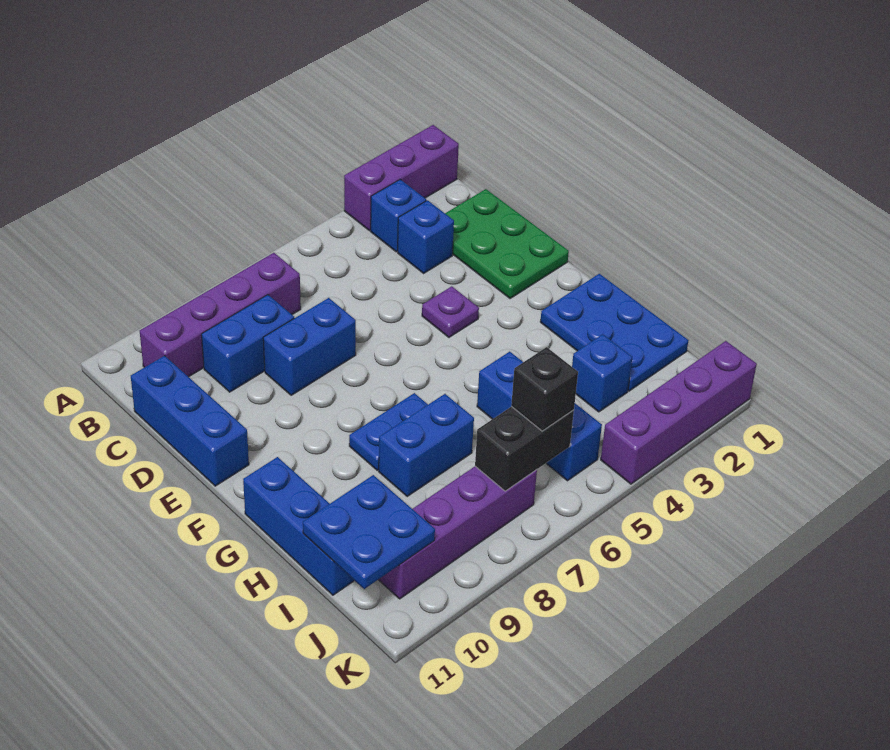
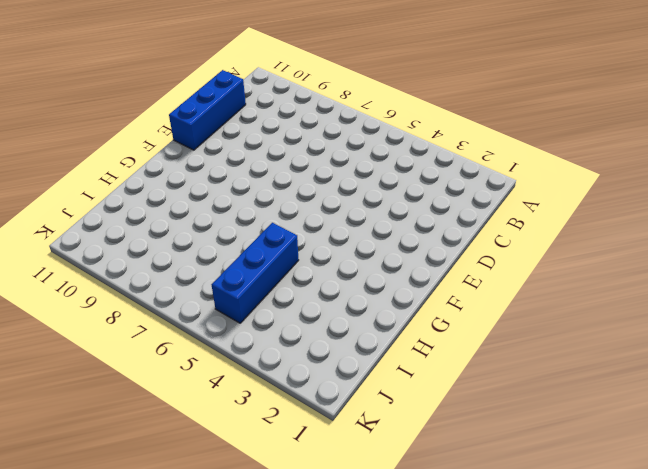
none -> purple 1x3 brick [344,125,459,231]
none -> blue 1x1 brick [371,179,426,252]
none -> purple 1x4 brick [140,253,301,377]

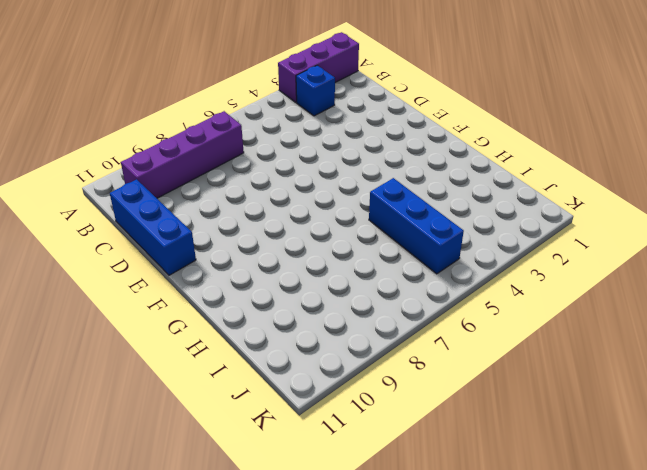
none -> green 2x3 plate [445,189,569,299]
none -> blue 1x1 brick [398,200,454,273]
none -> blue 1x2 brick [201,295,294,392]

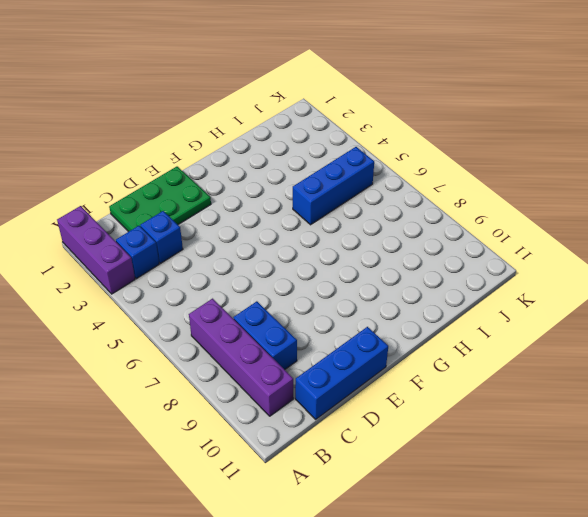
none -> blue 1x2 brick [263,298,356,395]
none -> purple 1x1 plate [422,286,479,337]
none -> blue 2x3 plate [540,274,689,391]

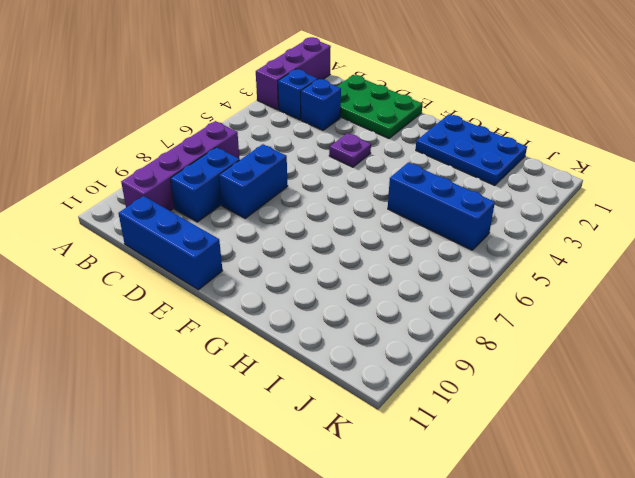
none -> blue 1x2 plate [349,393,428,470]
none -> blue 1x3 brick [243,457,354,595]
none -> blue 1x2 brick [379,394,474,496]

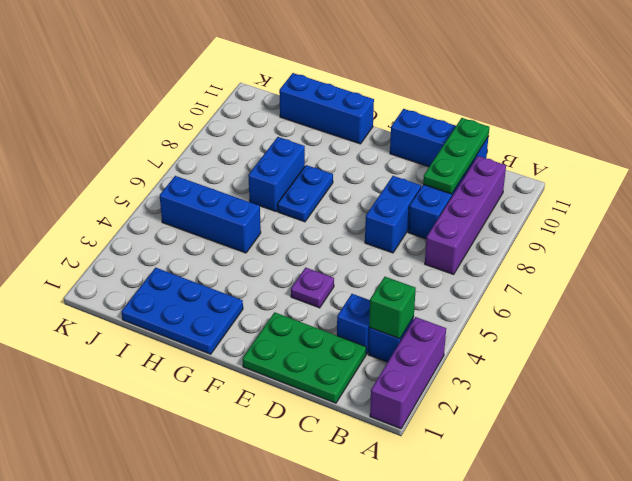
green 1x1 brick [369,277,416,339] -> none
green 1x3 plate [423,118,489,194] -> none
none -> blue 1x1 brick [572,334,632,412]
none -> purple 1x4 brick [378,466,537,599]
none -> purple 1x4 brick [601,341,757,484]

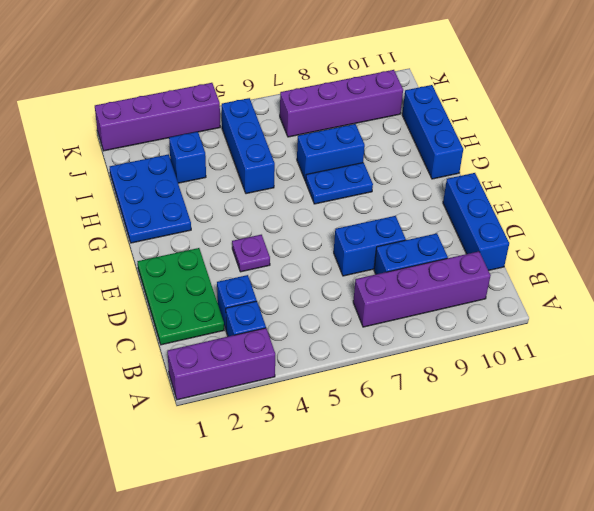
none -> blue 2x2 plate [303,475,435,589]
none -> black 1x2 brick [475,406,574,491]
none -> black 1x1 brick [511,347,578,431]

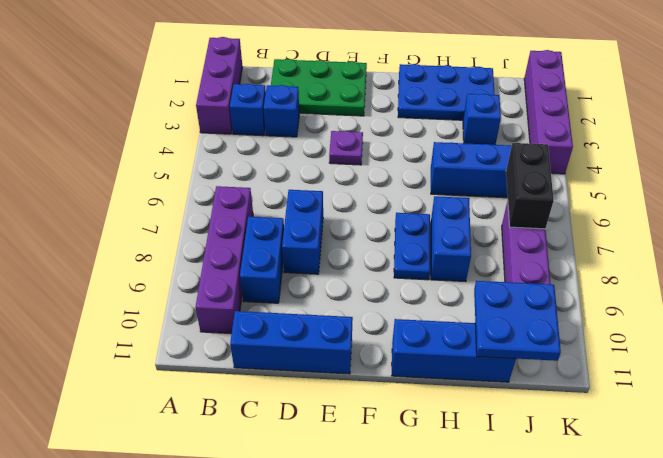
none -> black 1x1 brick [511,347,578,431]

